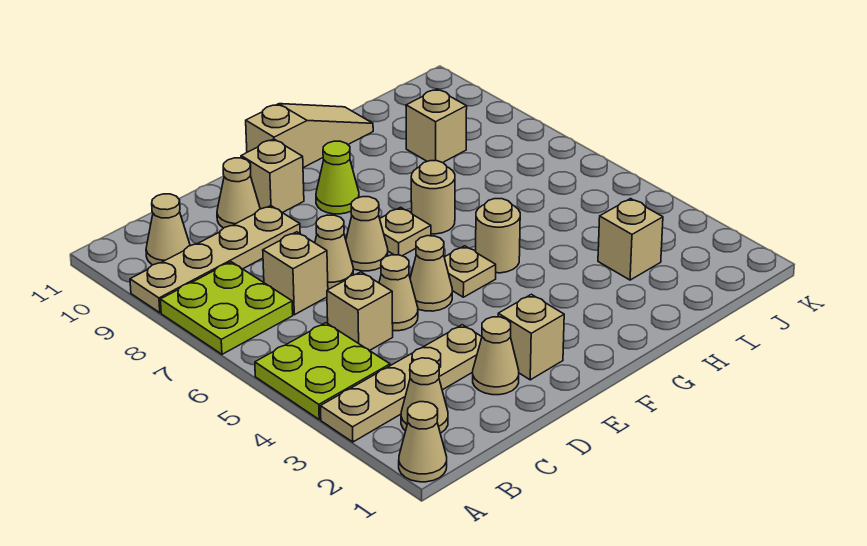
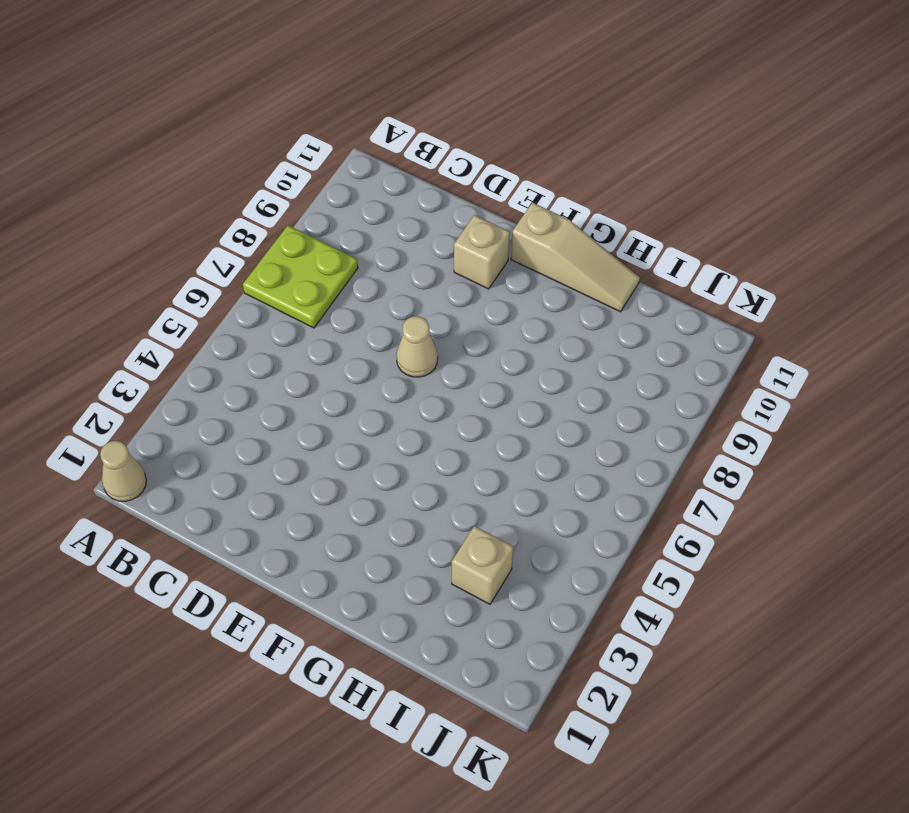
none -> tan 1x4 plate [321,325,482,442]
none -> lime 2x2 plate [255,323,390,419]
none -> tan 1x4 plate [130,206,300,313]

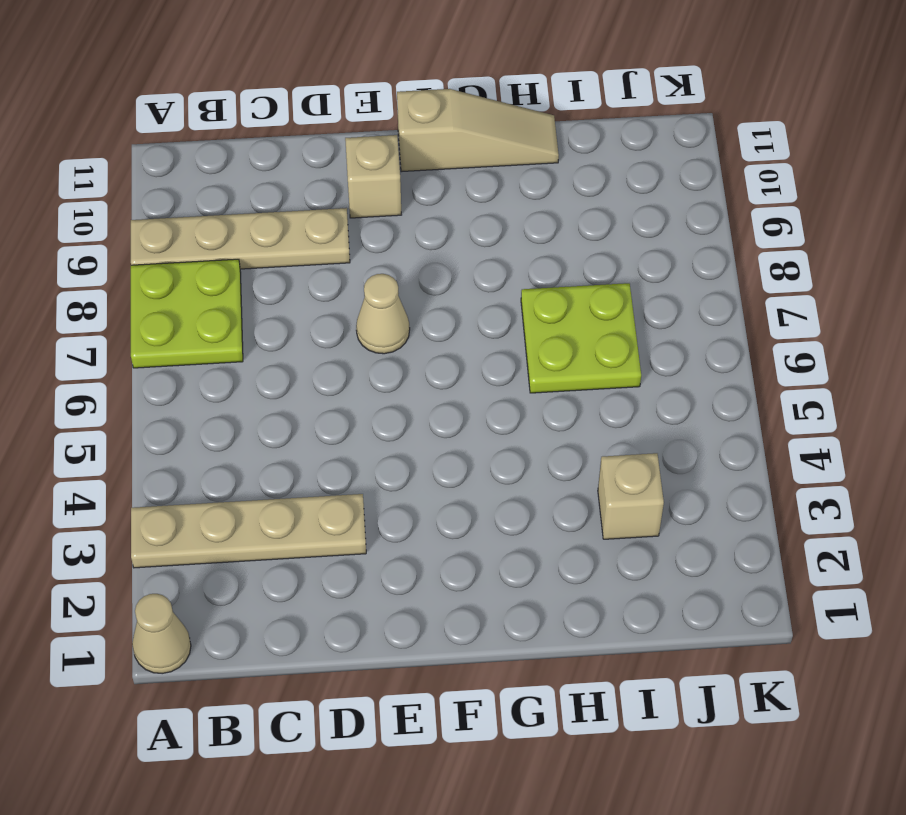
lime 2x2 plate [521,283,641,393] -> lime 2x2 plate moved to [255,323,390,419]
none -> tan 1x1 cone [401,358,448,433]
none -> tan 1x1 cone [146,194,190,265]
none -> tan 1x1 brick [327,272,393,351]

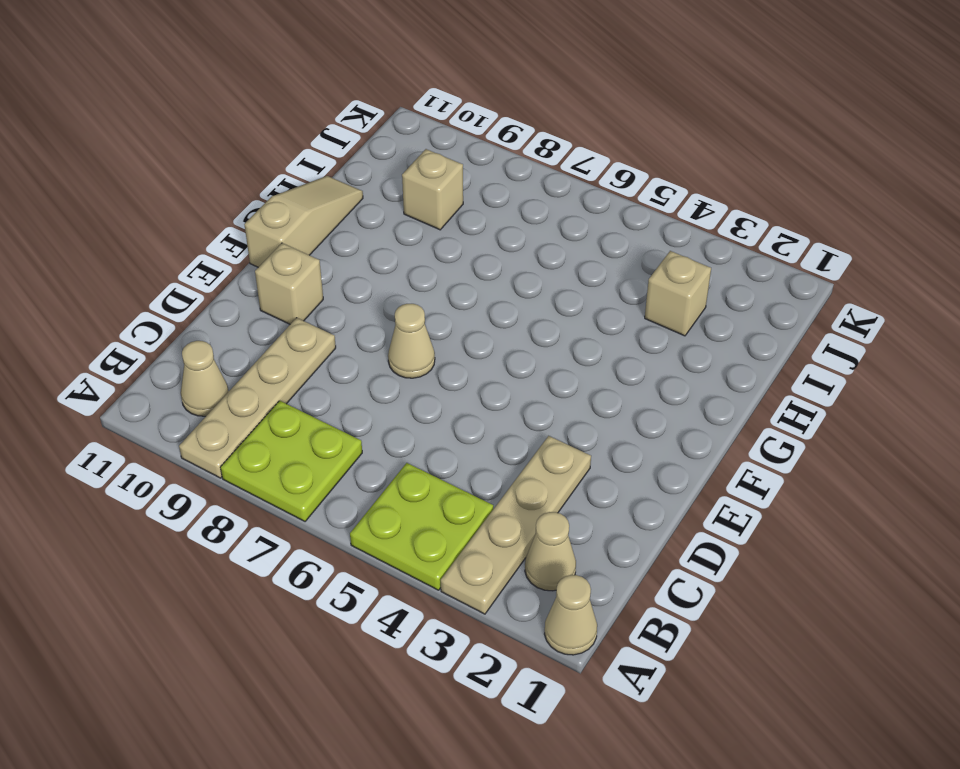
none -> tan 1x1 brick [327,272,393,351]
none -> tan 1x1 brick [263,232,328,315]
none -> tan 1x1 cone [473,317,519,395]

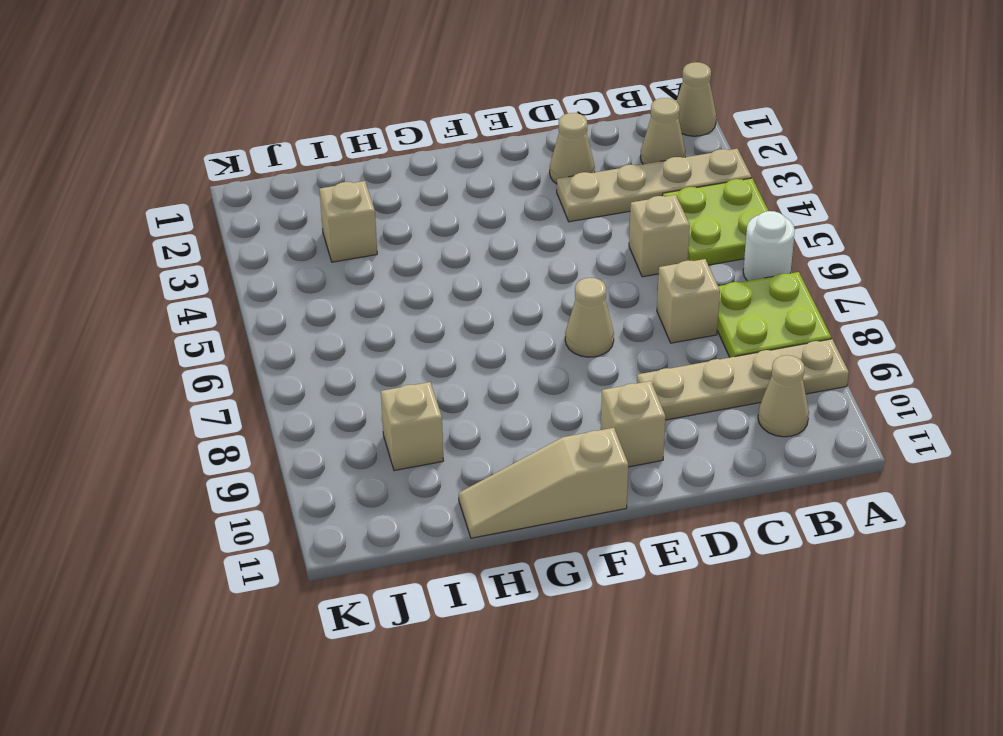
white 1x1 round brick [743,211,795,281] -> none
none -> tan 1x1 cone [379,255,418,331]
none -> tan 1x1 cone [315,215,353,289]
none -> tan 1x1 cone [217,158,260,228]

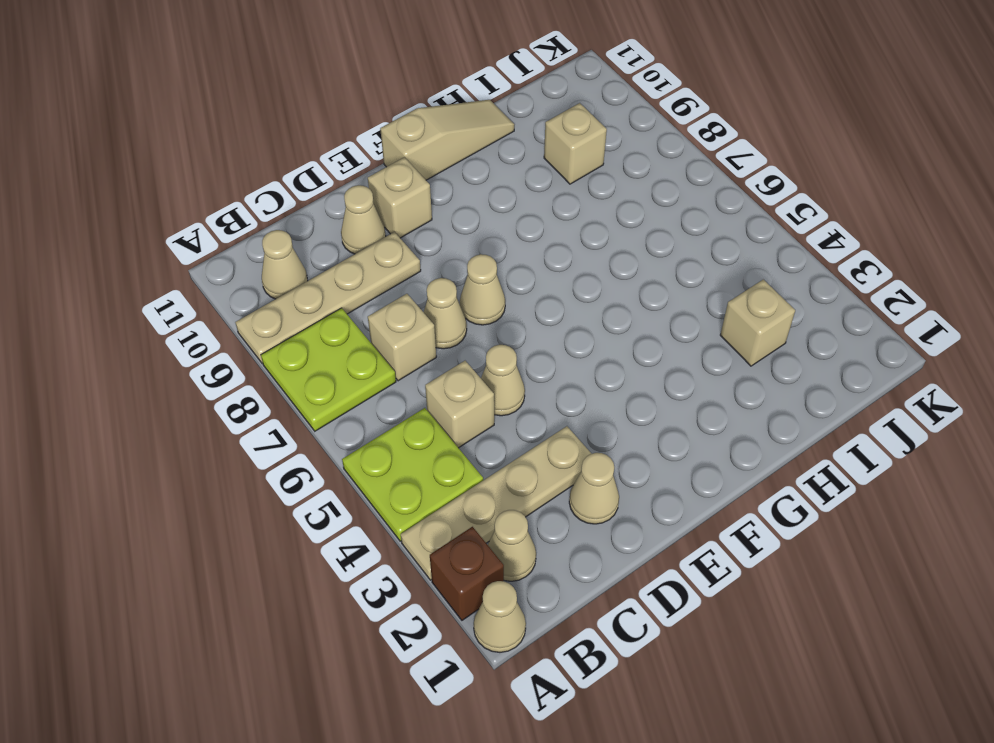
brown 1x1 brick [430,527,504,620] -> none
none -> tan 1x1 brick [498,294,564,380]
none -> tan 1x1 cone [410,236,452,311]
none -> tan 1x1 plate [444,246,496,297]

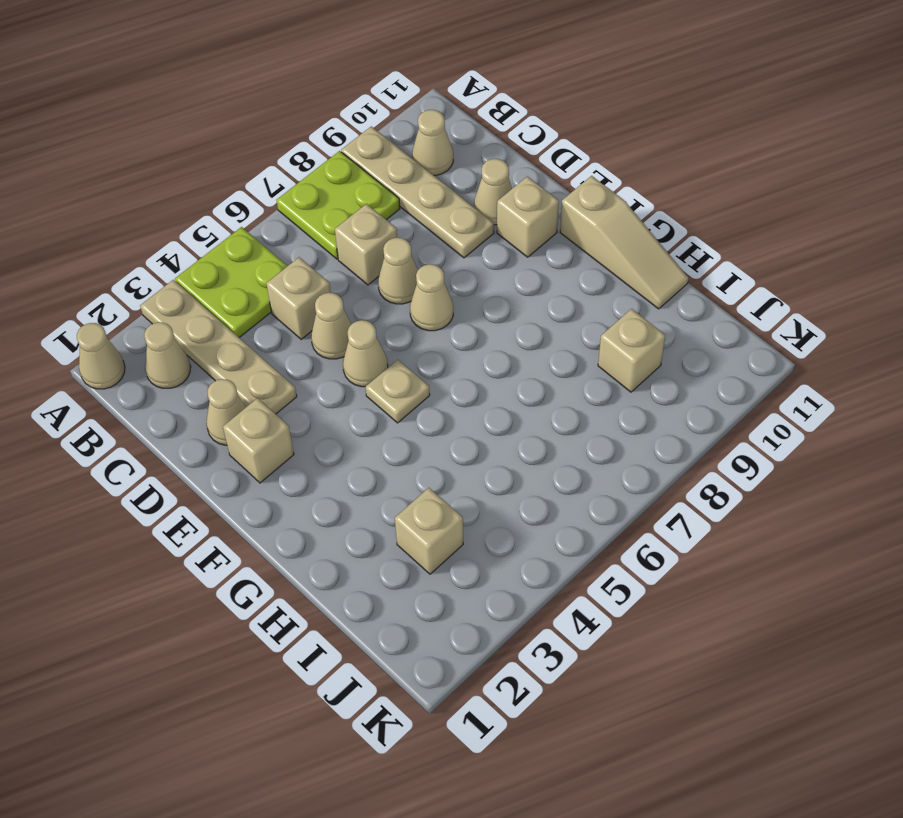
none -> tan 1x1 plate [380,207,431,256]
none -> lime 1x1 cone [316,141,359,214]
none -> tan 1x1 round brick [476,199,520,273]

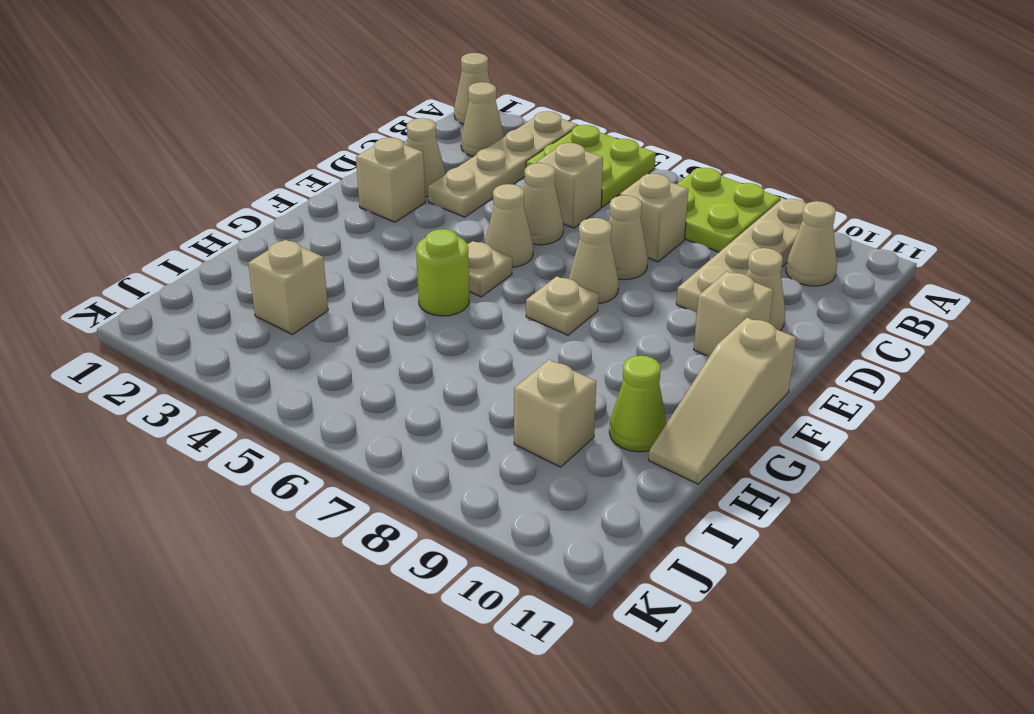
lime 1x1 round brick [416,229,469,316] -> tan 1x1 round brick [476,199,520,273]
lime 1x1 cone [609,356,667,452] -> lime 1x1 cone moved to [316,141,359,214]
none -> tan 1x1 round brick [411,161,455,234]

